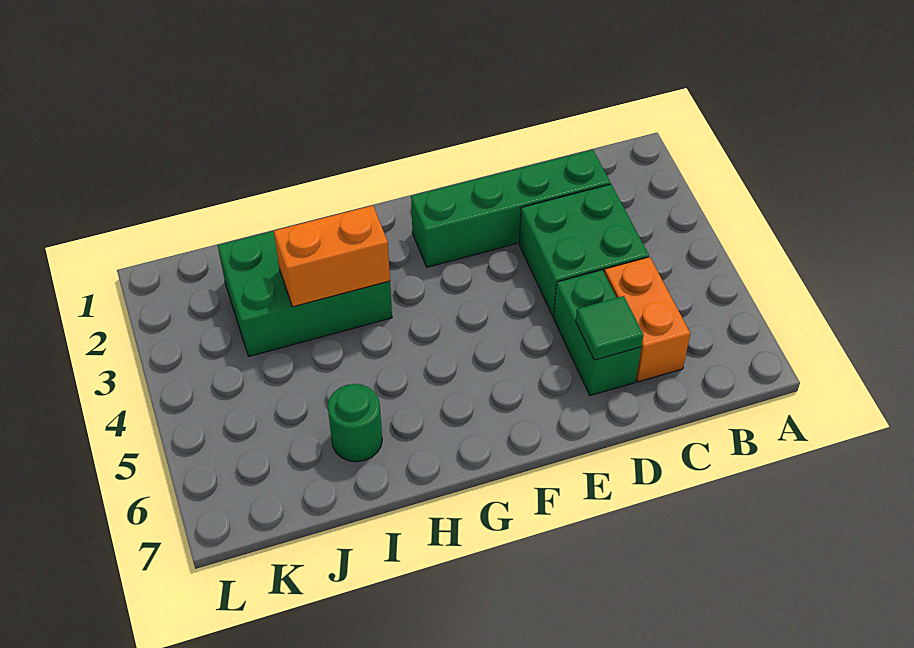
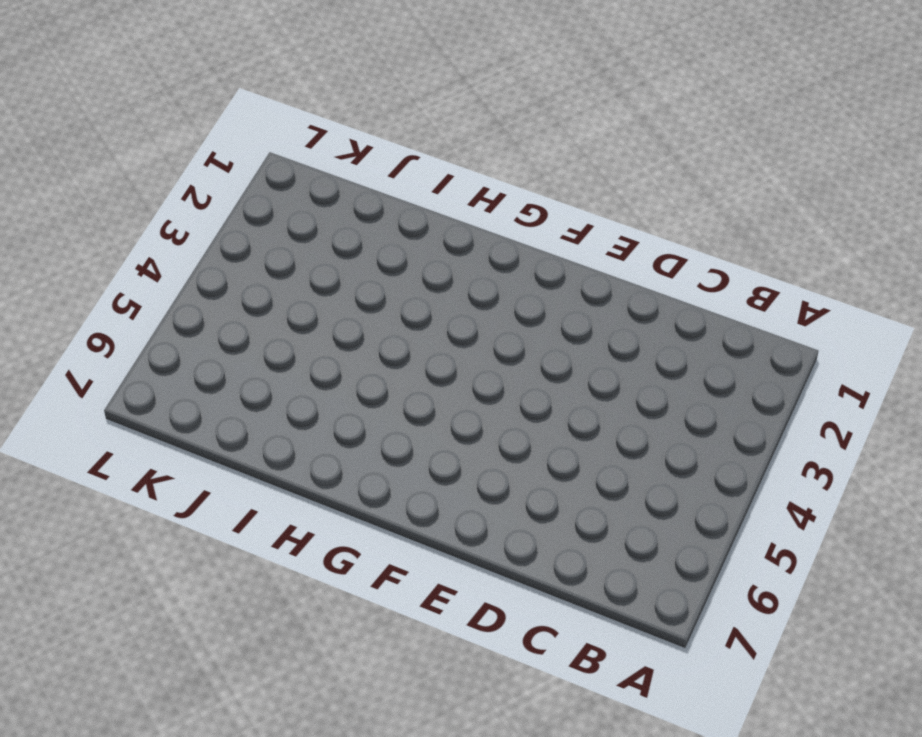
none -> green 1x4 brick [411,150,610,267]
none -> green 2x2 brick [519,184,649,316]

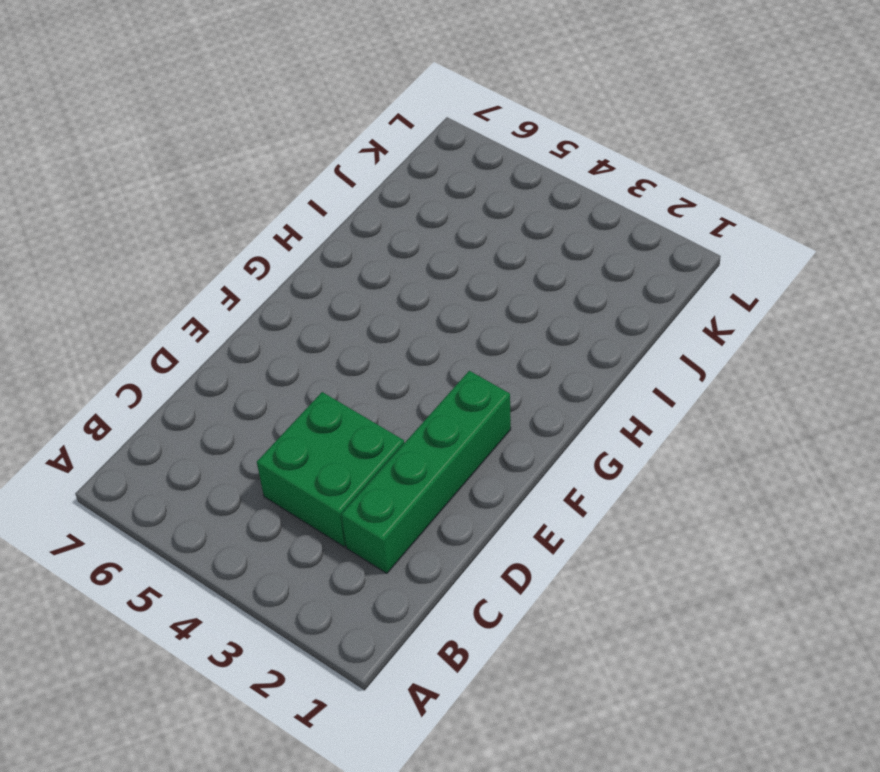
none -> orange 1x2 brick [604,257,690,382]
none -> green 1x2 brick [554,270,641,396]

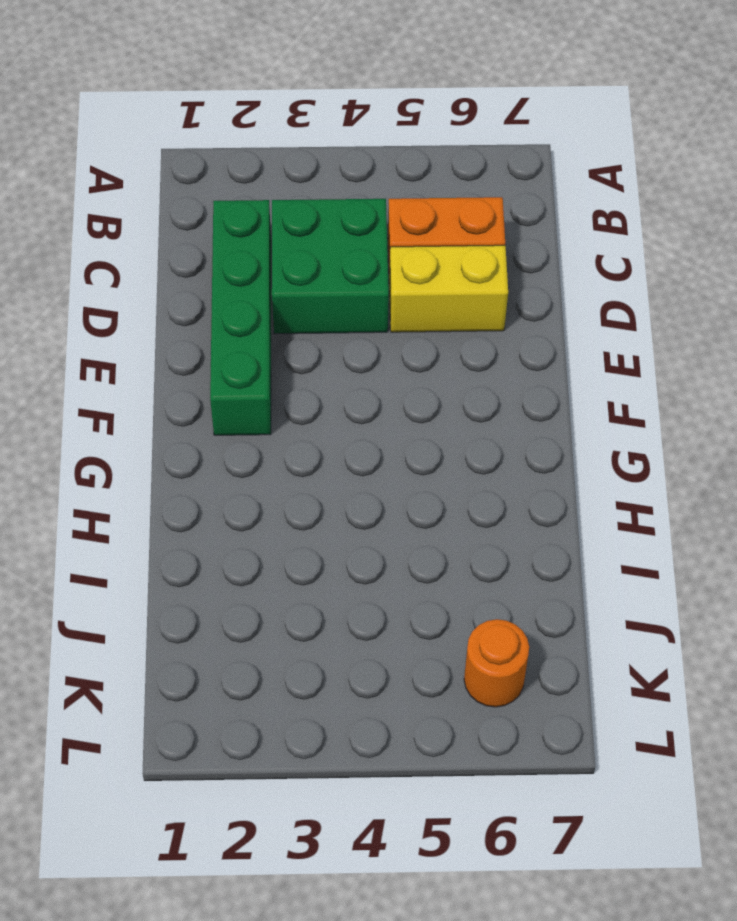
yellow 1x2 brick [389,245,508,332] -> green 1x2 brick [554,270,641,396]
orange 1x1 round brick [464,619,529,707] -> none
none -> green 2x3 brick [218,231,392,356]
none -> green 1x1 round brick [328,384,382,462]

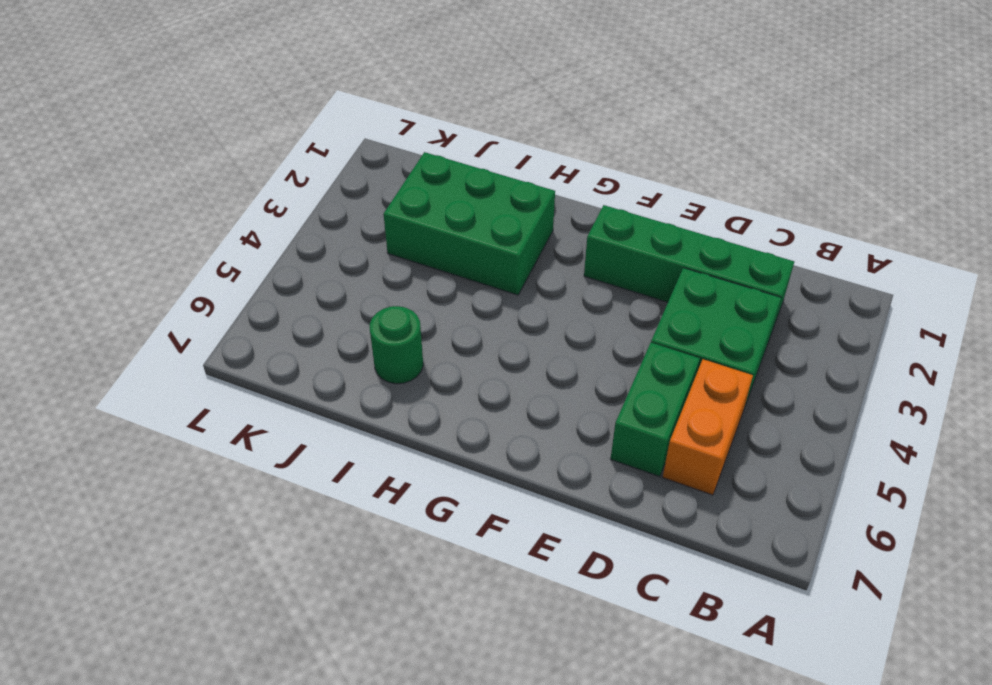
none -> green 1x1 tile [576,296,643,360]
none -> orange 1x2 brick [274,206,390,307]

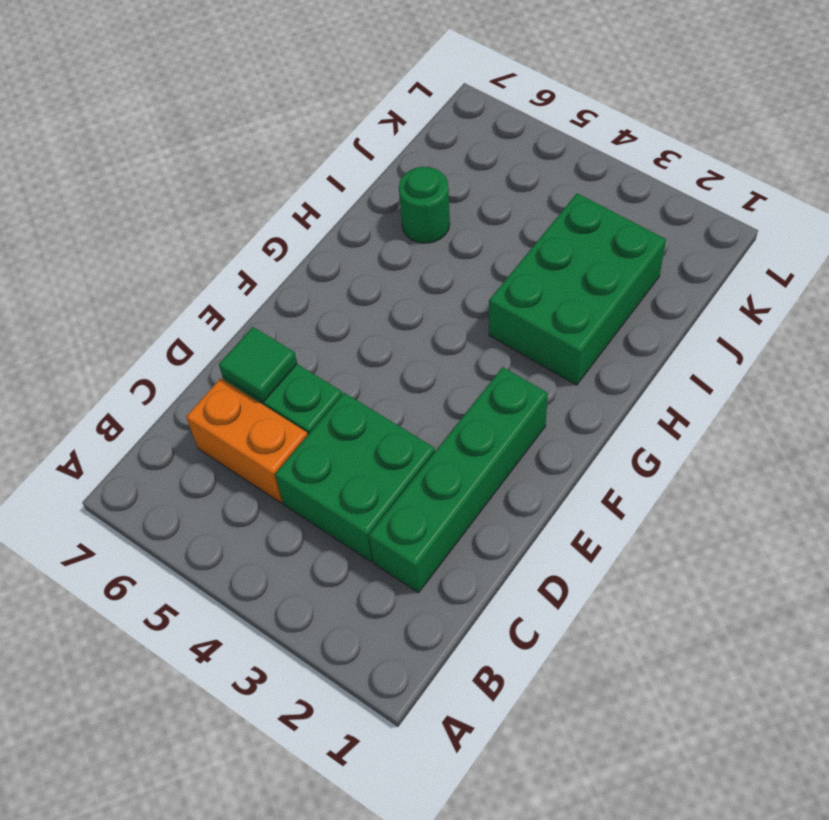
none -> orange 1x2 brick [274,206,390,307]

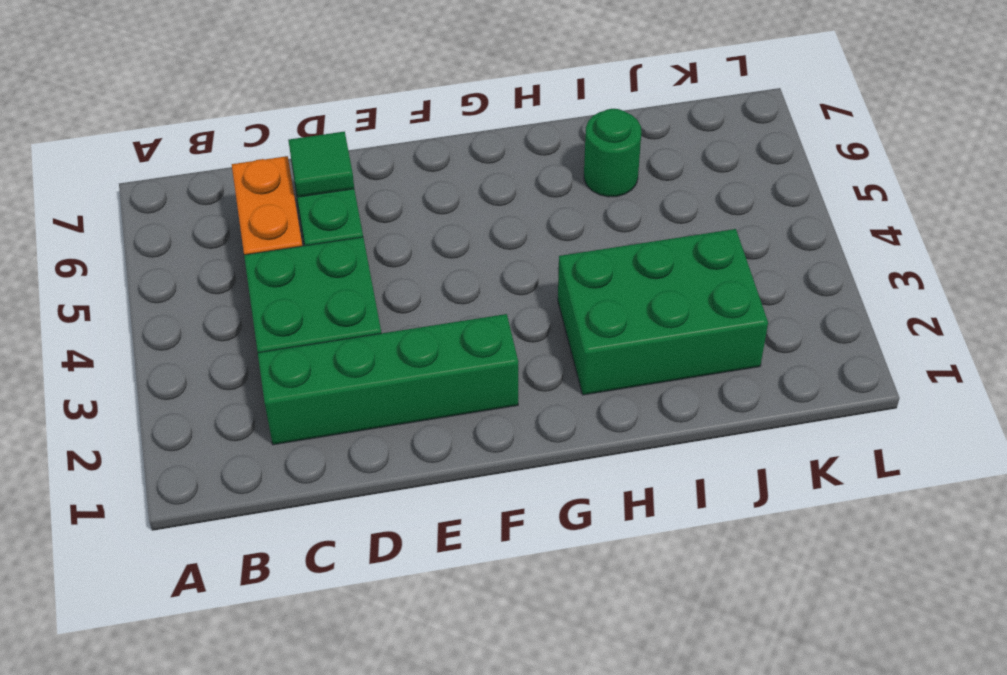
none -> orange 1x2 brick [274,206,390,307]

